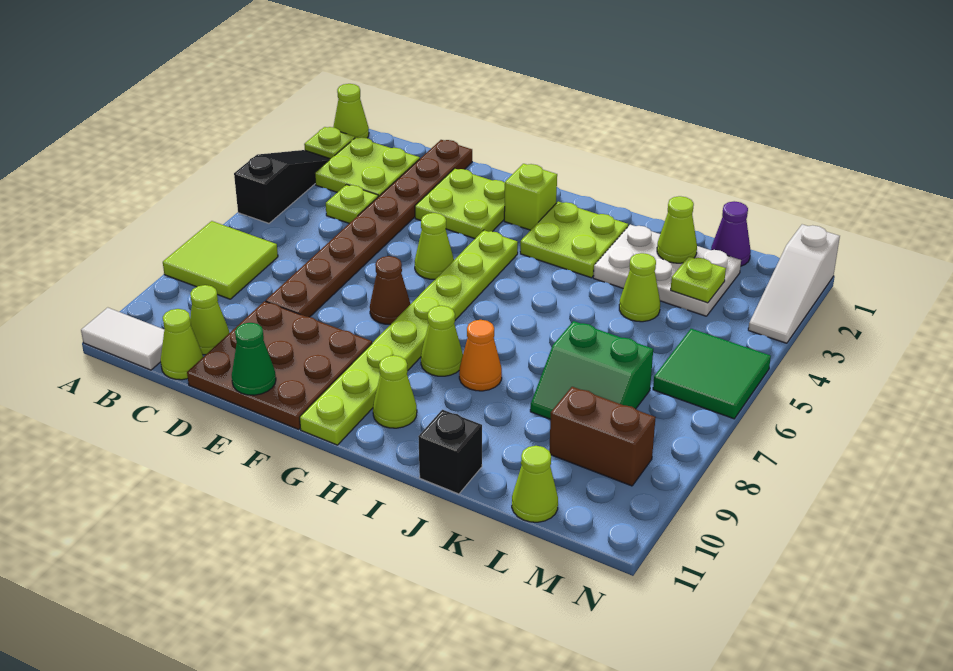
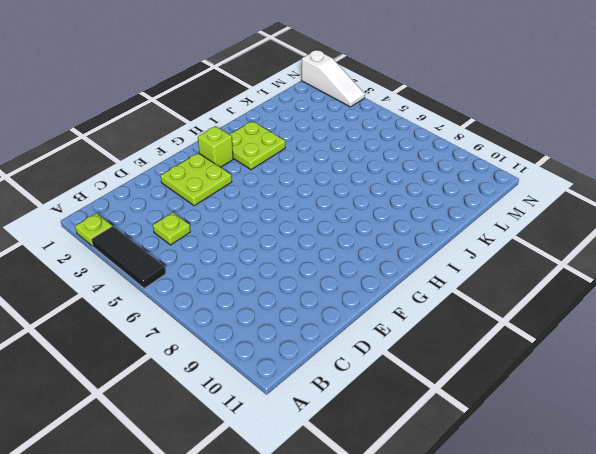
black 1x3 tile [91,226,166,288] -> black 1x3 slope [234,150,330,223]
none -> lime 1x1 cone [333,84,369,138]
none -> lime 2x2 tile [163,221,278,299]
none -> white 1x2 tile [81,308,164,370]
none -> lime 2x2 plate [315,137,420,197]

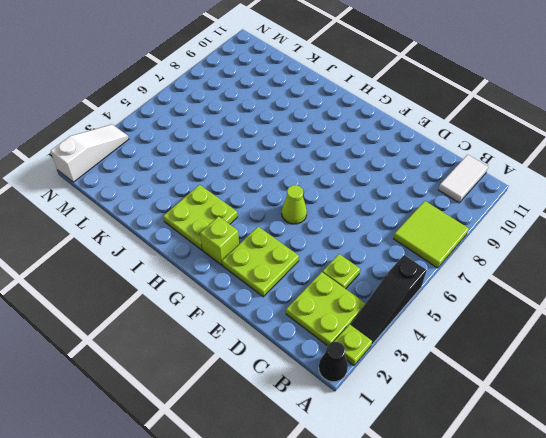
black 1x1 cone [319,342,348,382] -> lime 1x1 cone [333,84,369,138]
white 1x2 tile [439,155,488,203] -> white 1x2 tile turned to [81,308,164,370]
none -> lime 1x1 cone [190,285,229,355]
none -> lime 1x1 cone [161,309,203,380]
none -> brown 1x8 plate [266,140,472,317]
none -> brown 3x3 plate [187,301,372,429]

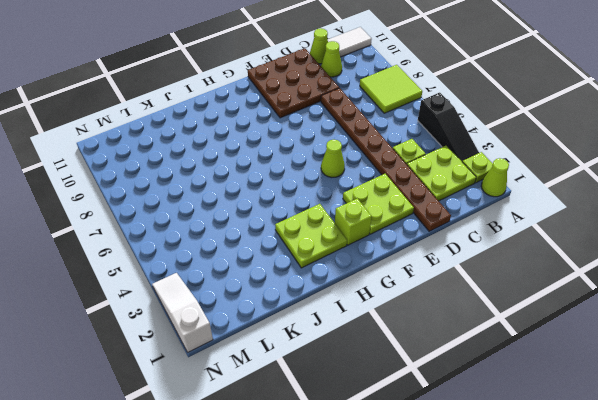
none -> brown 1x1 cone [370,256,410,325]
none -> lime 1x8 plate [300,230,518,445]
none -> lime 1x1 cone [421,306,463,376]
none -> lime 1x1 cone [373,355,417,428]

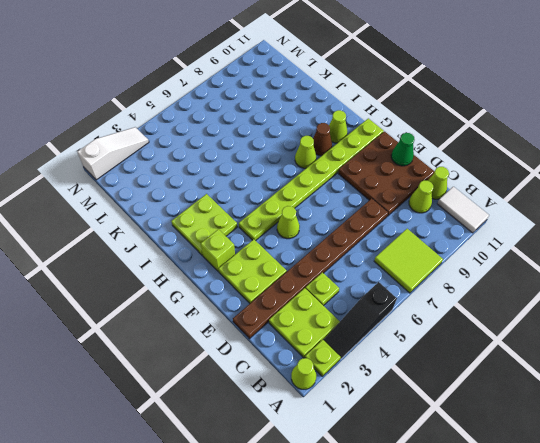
brown 1x1 cone [313,123,332,156] -> brown 1x1 cone moved to [370,256,410,325]
none -> orange 1x1 cone [459,320,502,391]
none -> white 2x3 plate [593,225,741,316]
none -> black 1x1 brick [418,410,482,494]
none -> lime 1x1 cone [619,253,660,322]

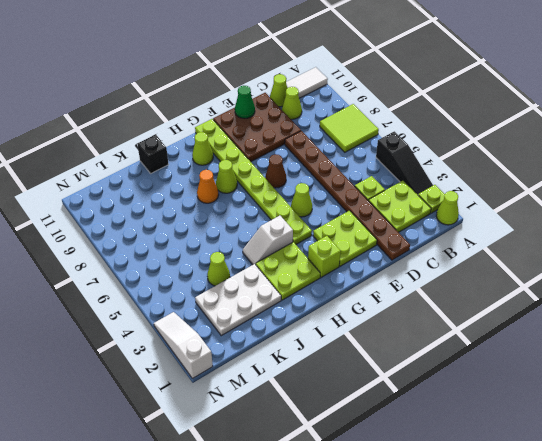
white 1x2 slope [243,216,293,265] -> none
none -> green 2x2 slope [530,321,653,419]
none -> purple 1x1 cone [711,201,751,266]
none -> brown 1x2 brick [549,387,656,486]
none -> lime 1x1 cone [512,446,558,522]

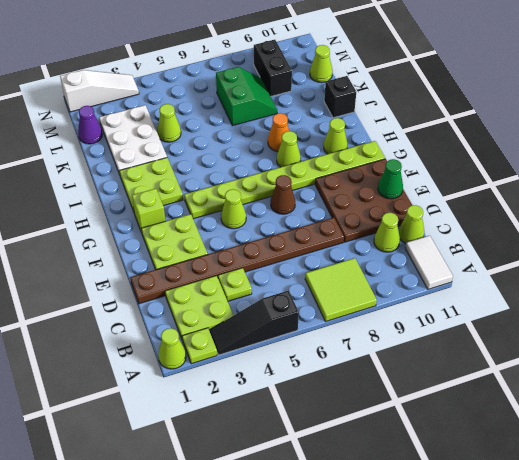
black 1x2 brick [253,40,292,96] -> brown 1x2 brick [549,387,656,486]
none -> green 2x2 tile [653,329,771,419]
none -> lime 1x1 cone [657,196,697,263]
none -> lime 1x1 plate [671,256,726,303]

